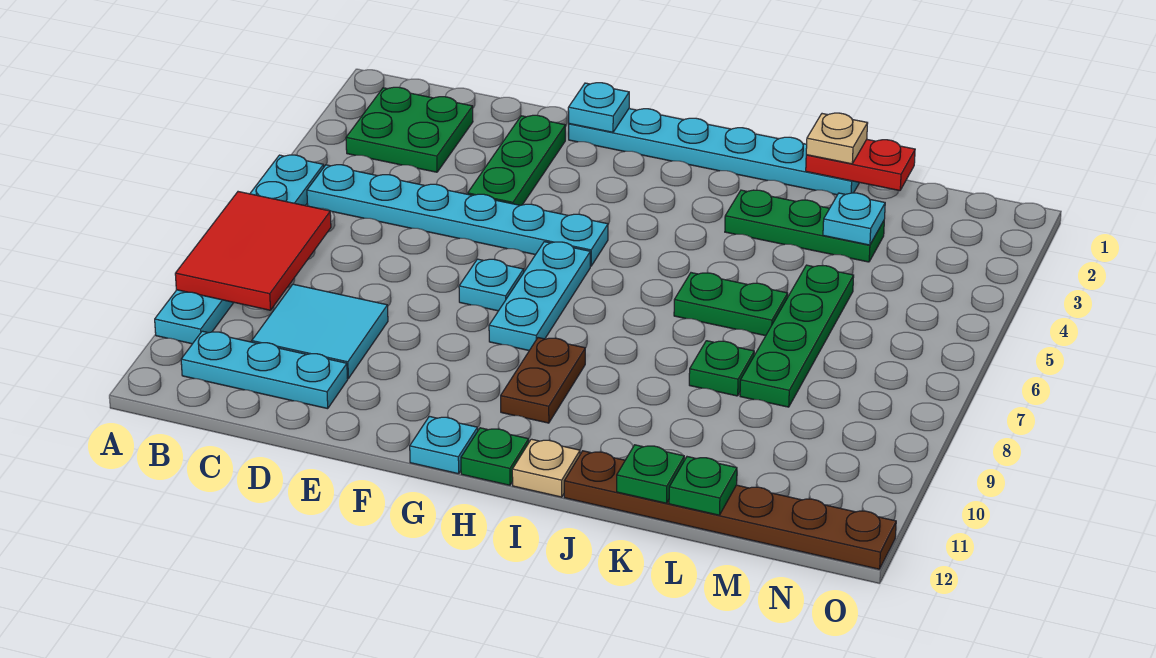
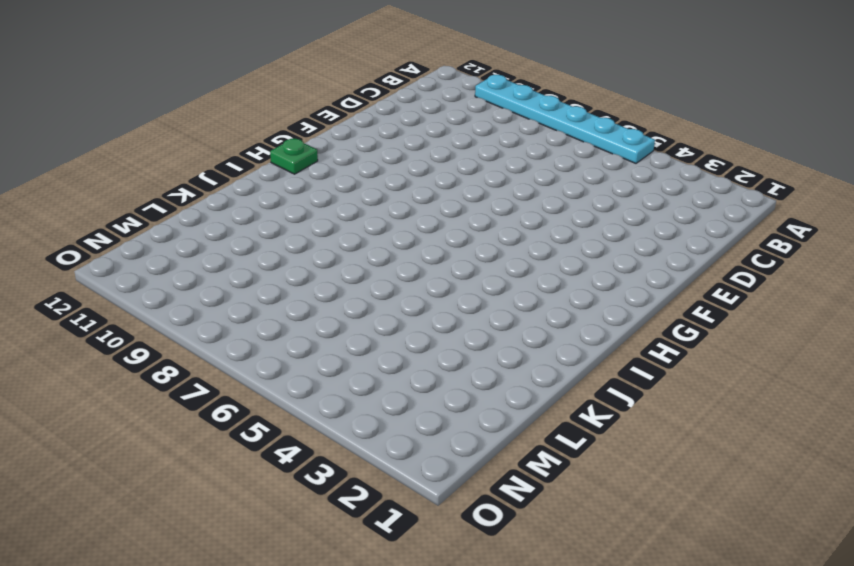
none -> green 2x2 plate [346,87,473,172]
none -> cyan 1x6 plate [307,165,608,266]
none -> cyan 1x3 plate [181,331,348,409]

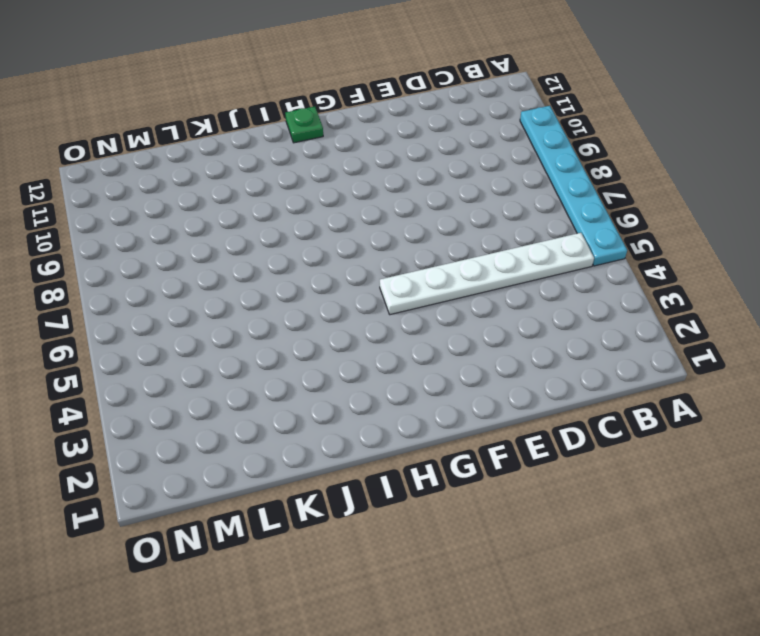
white 1x6 plate [380,233,594,315] -> cyan 1x6 plate [307,165,608,266]
none -> green 2x2 plate [346,87,473,172]
none -> cyan 1x3 plate [181,331,348,409]
none -> cyan 2x2 tile [252,284,388,379]

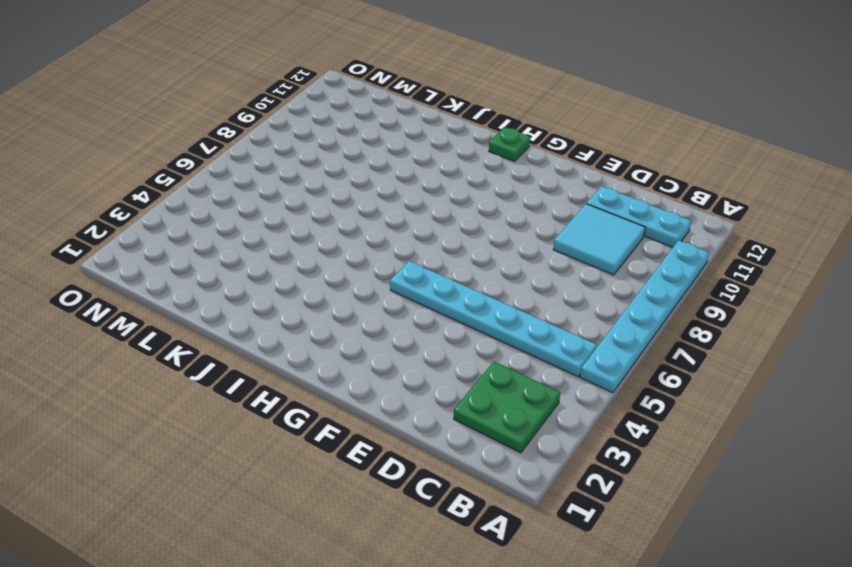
none -> green 1x3 plate [468,115,565,205]
none -> cyan 1x6 plate [569,109,859,195]
none -> cyan 1x1 plate [459,259,524,311]

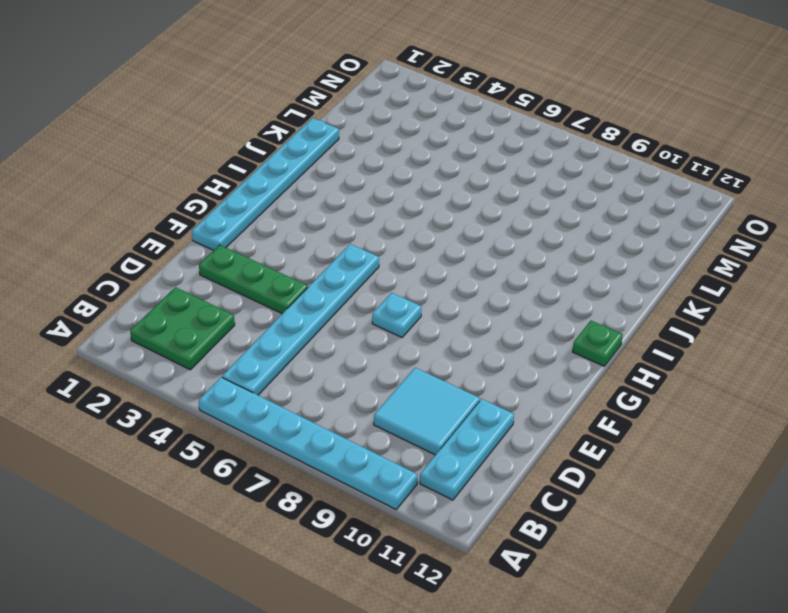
none -> cyan 1x3 plate [489,242,590,350]
none -> cyan 1x1 plate [410,416,478,474]
none -> brown 1x2 plate [501,338,585,423]

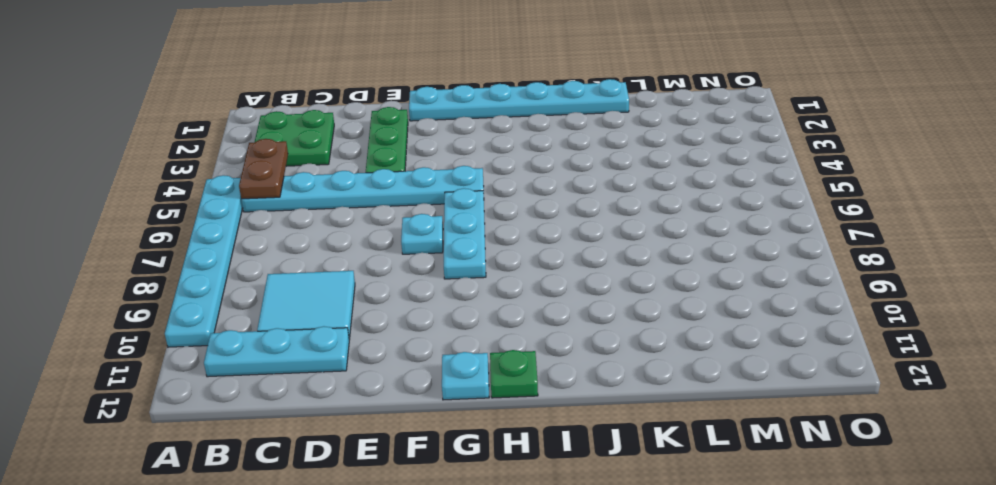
brown 1x2 plate [239,139,288,199] -> brown 1x2 plate moved to [501,338,585,423]
none -> tan 1x1 plate [512,439,580,497]
none -> green 1x3 plate [725,190,884,262]
none -> green 1x2 plate [674,273,788,336]

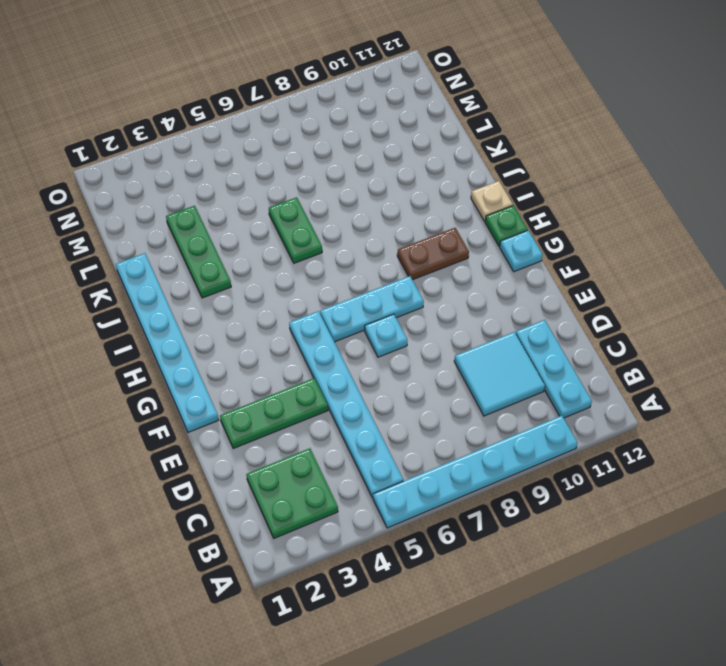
none -> brown 1x6 plate [564,451,896,569]
none -> green 1x1 plate [689,341,754,396]
none -> green 1x4 plate [740,265,854,407]

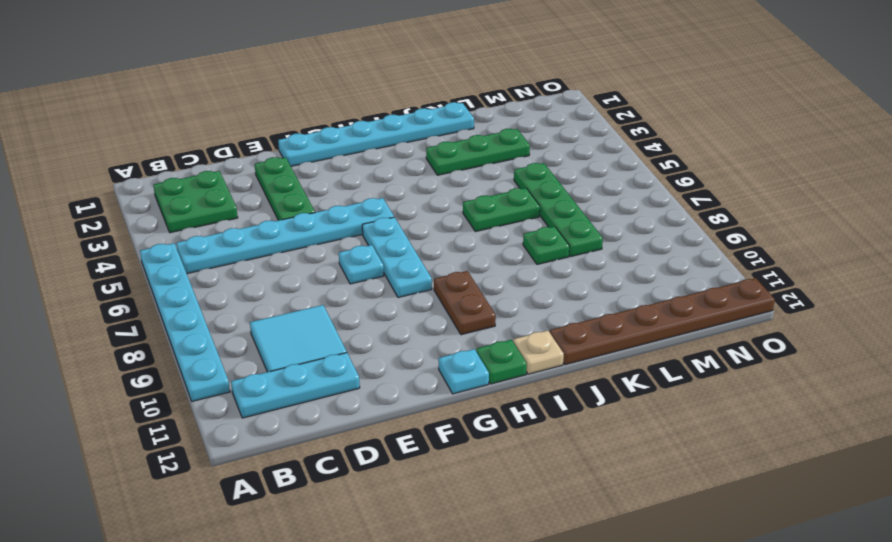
none -> red 2x3 tile [175,192,331,310]
none -> cyan 1x1 plate [568,83,629,132]
none -> red 1x2 plate [806,140,915,191]

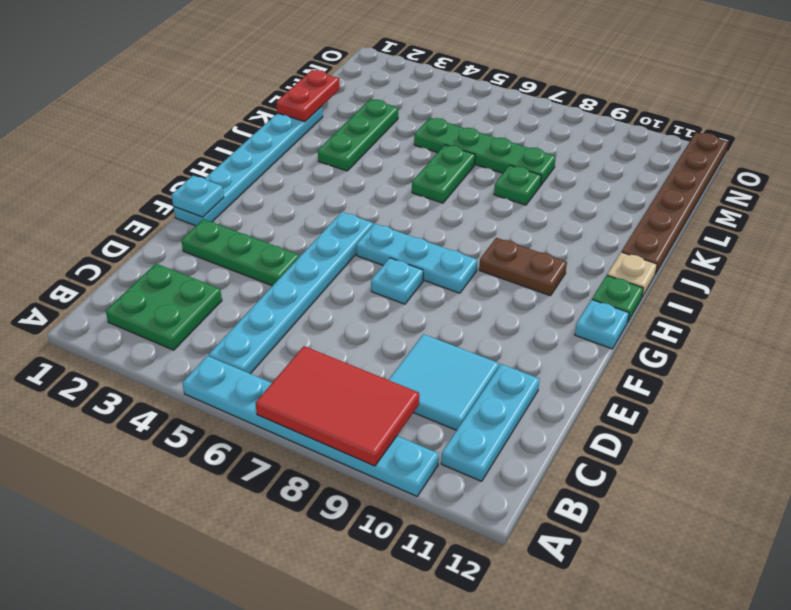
none -> green 1x1 plate [617,445,684,503]
none -> cyan 1x1 plate [823,193,885,245]
none -> green 1x1 plate [669,457,737,515]

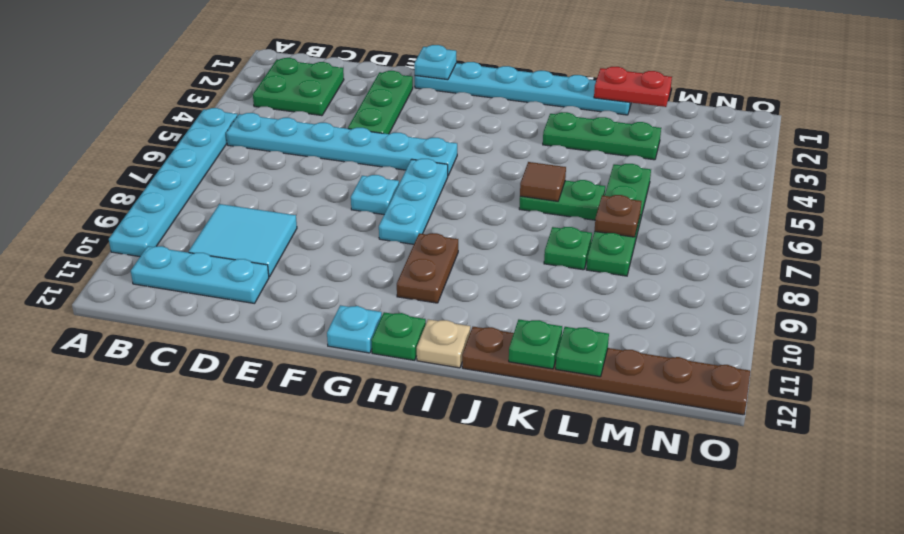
brown 1x1 tile [520,162,566,201] -> none
brown 1x1 plate [595,195,641,237] -> none
none -> red 2x3 tile [175,192,331,310]
none -> cyan 1x1 plate [823,193,885,245]
none -> tan 1x1 plate [806,113,868,164]

